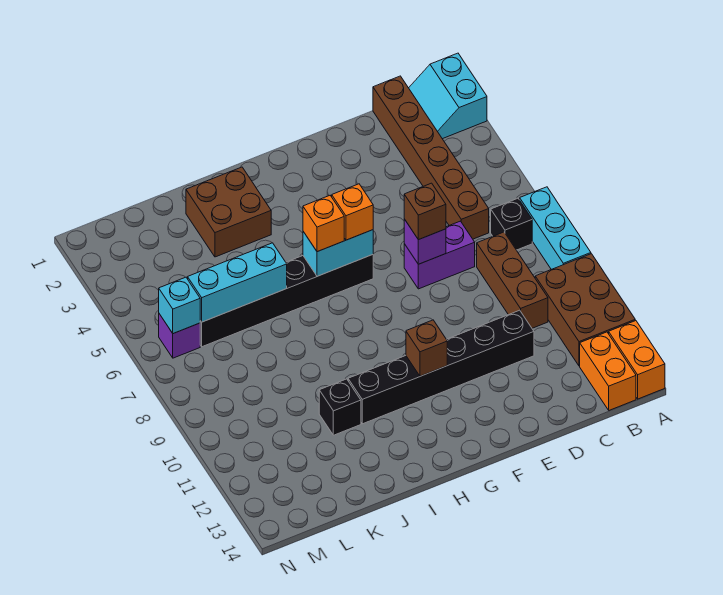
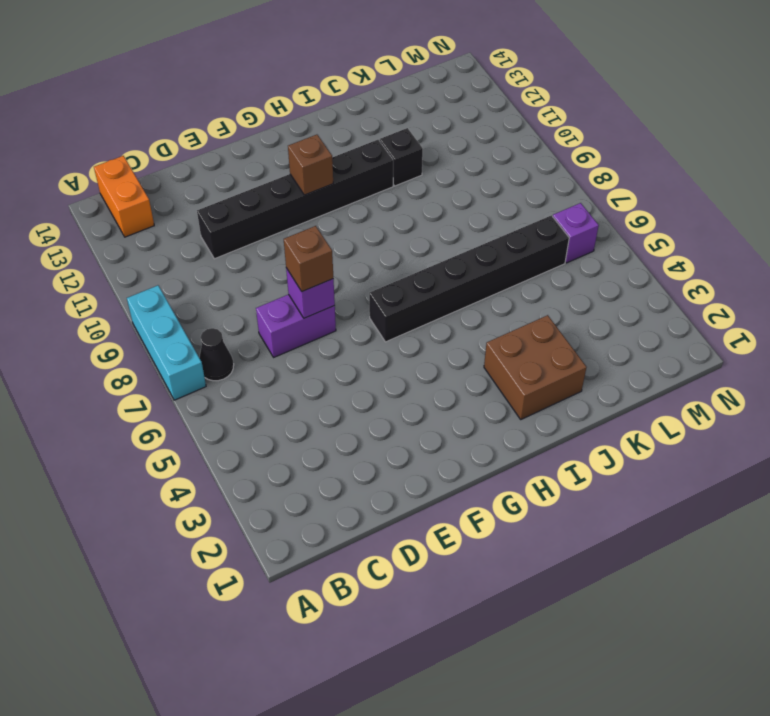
black 1x1 cone [199,328,234,381] -> black 1x1 brick [491,198,532,250]
none -> cyan 2x2 slope [409,53,487,139]
none -> brown 2x3 brick [535,254,635,366]
none -> orange 1x2 brick [609,321,665,399]

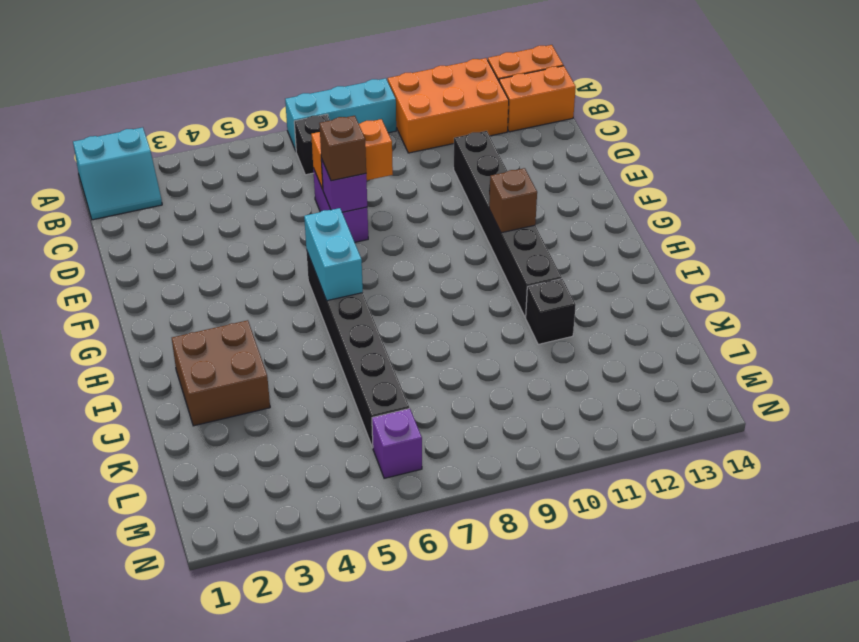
orange 2x3 brick [388,58,509,153] -> brown 2x3 brick [535,254,635,366]
orange 1x2 brick [311,119,393,189] -> none
none -> brown 1x6 brick [373,76,489,239]
none -> brown 1x3 brick [477,232,548,328]
none -> cyan 1x3 brick [188,243,287,322]

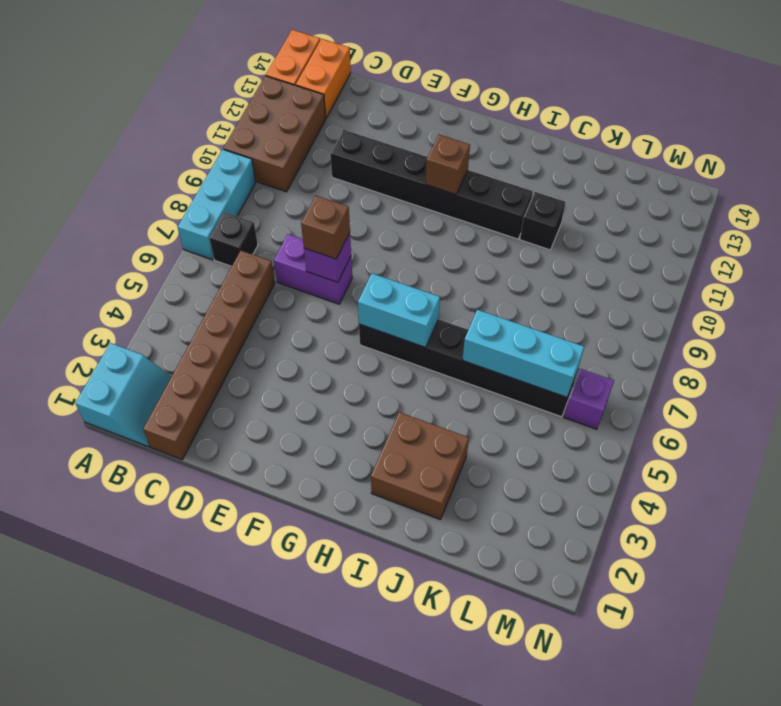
none -> brown 1x3 brick [477,232,548,328]
none -> cyan 1x1 brick [159,277,200,334]
none -> orange 1x1 brick [332,184,373,240]

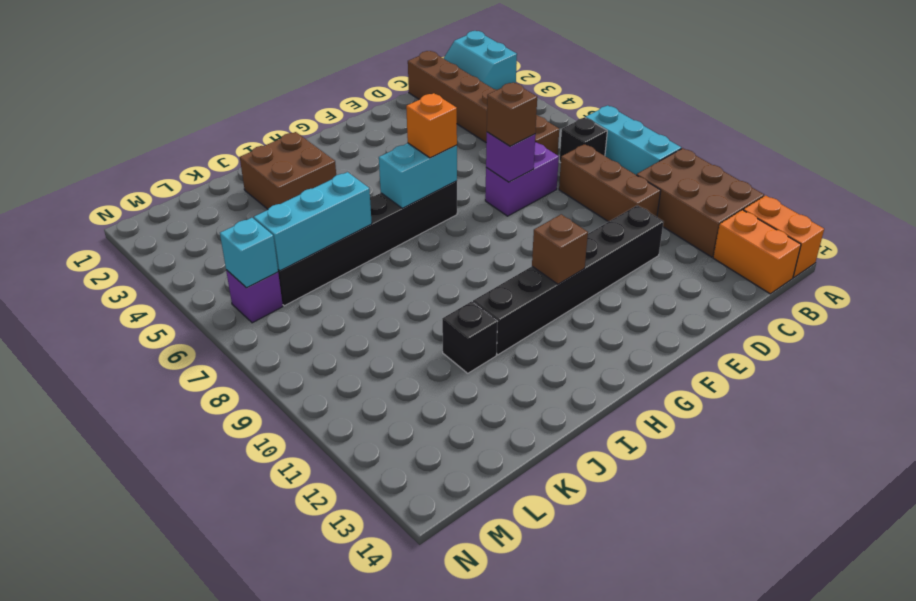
none -> orange 1x1 brick [303,196,344,252]

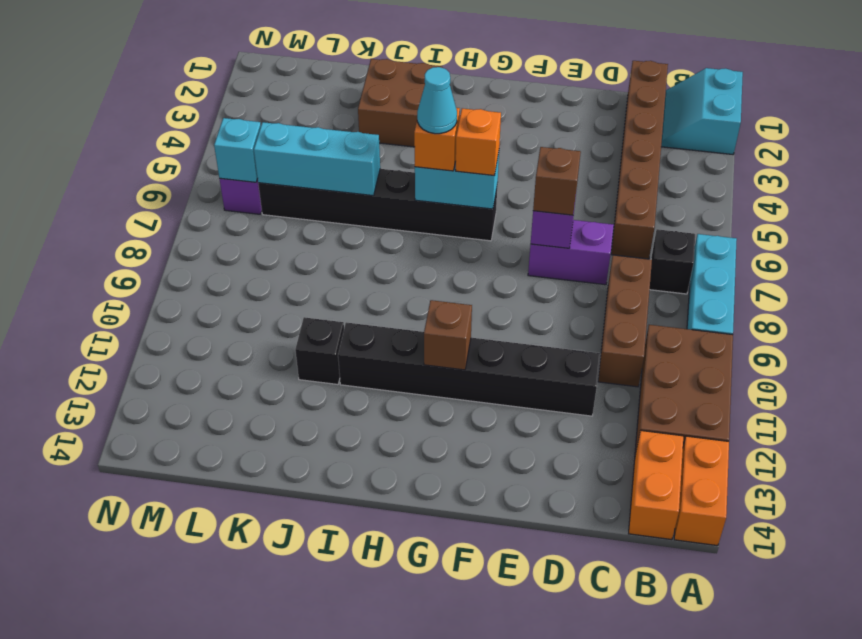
cyan 1x1 cone [417,67,457,134] -> none

